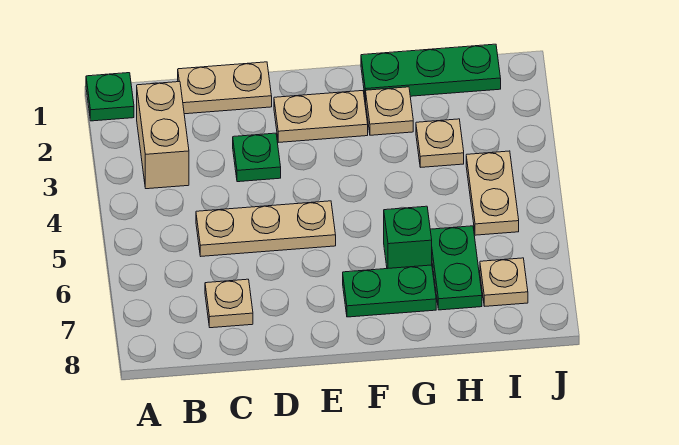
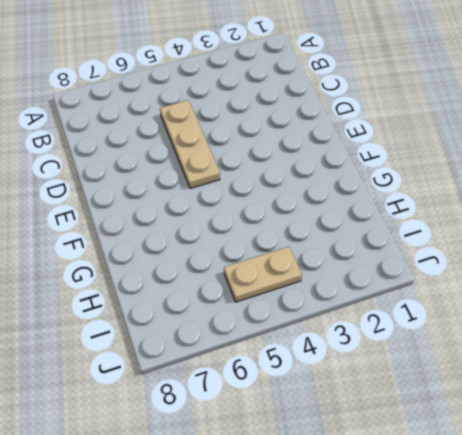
none -> green 1x1 plate [86,73,134,121]
none -> tan 1x2 brick [137,82,189,189]
none -> tan 1x2 plate [178,62,272,114]

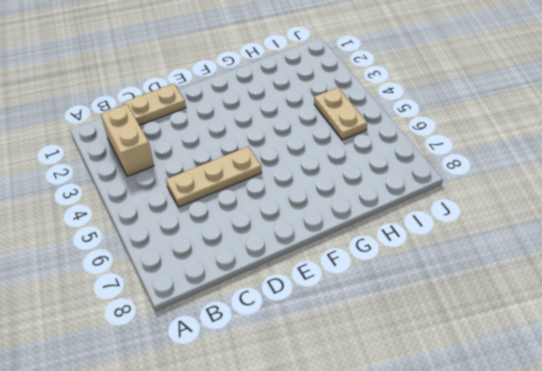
none -> green 1x1 plate [86,73,134,121]
none -> tan 1x1 plate [205,279,253,328]
none -> green 1x1 plate [233,133,281,182]

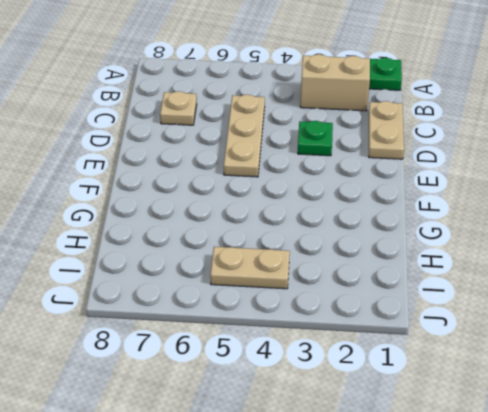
none -> tan 1x2 plate [274,91,368,142]
none -> green 1x2 plate [343,265,436,317]
none -> green 1x3 plate [361,44,501,99]

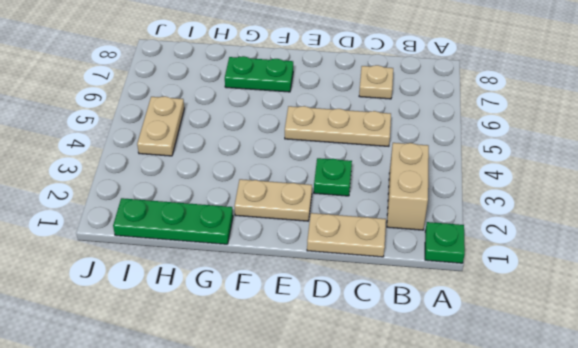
none -> tan 1x1 plate [366,87,413,135]
none -> green 1x1 brick [384,206,432,269]
none -> tan 1x1 plate [416,119,464,167]

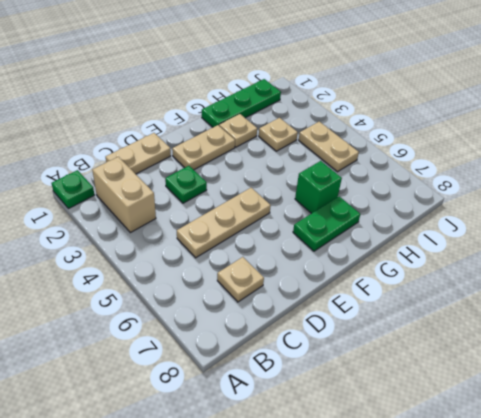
none -> green 1x2 plate [430,226,482,310]
none -> tan 1x1 plate [480,258,528,306]

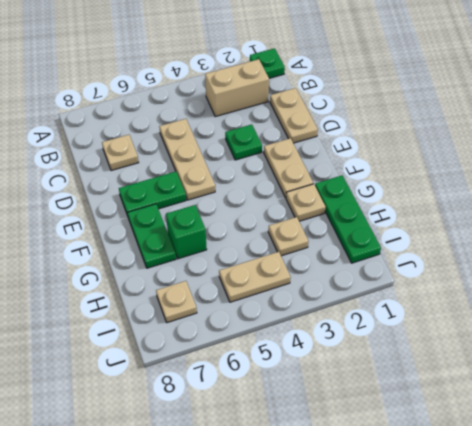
green 1x2 plate [119,172,186,216] -> green 1x2 plate moved to [430,226,482,310]

